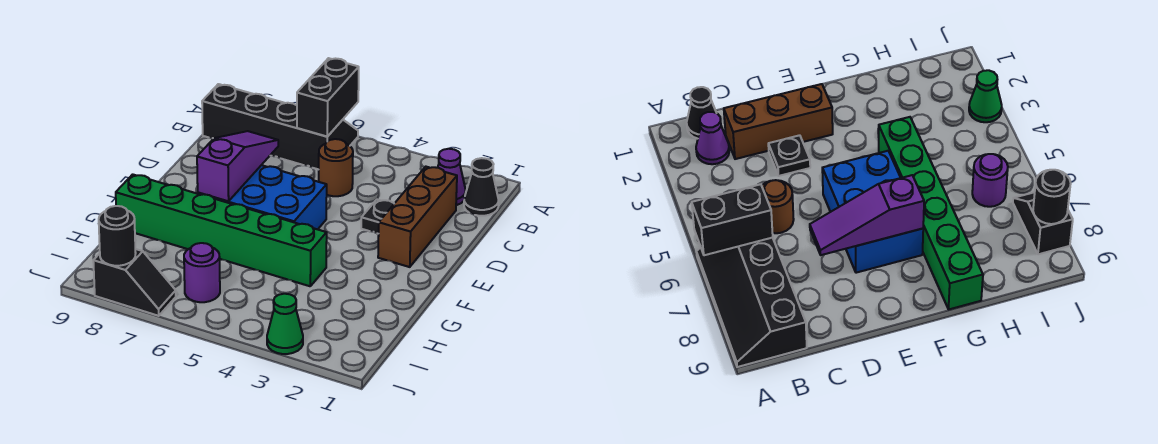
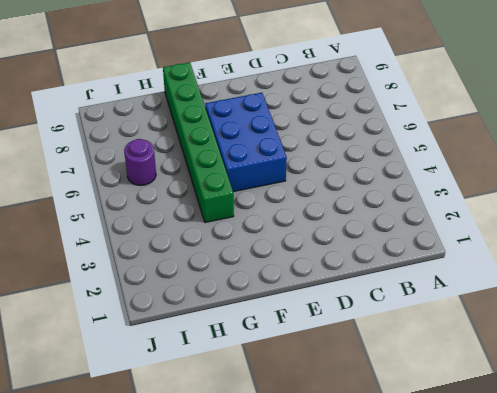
none -> black 2x4 slope [202,84,358,170]
none -> black 1x1 cone [464,158,498,216]
none -> purple 1x1 cone [438,149,466,205]

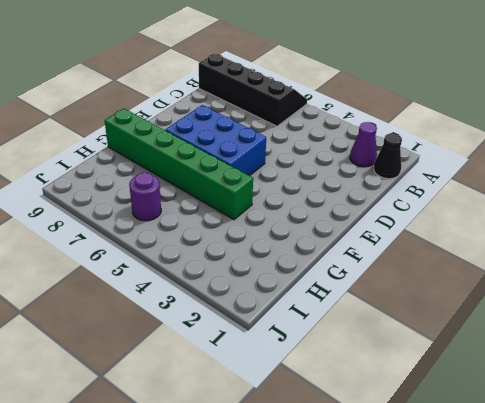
none -> brown 1x3 brick [378,167,457,267]
none -> brown 1x1 round brick [319,139,353,196]
none -> black 1x1 plate [361,200,394,234]

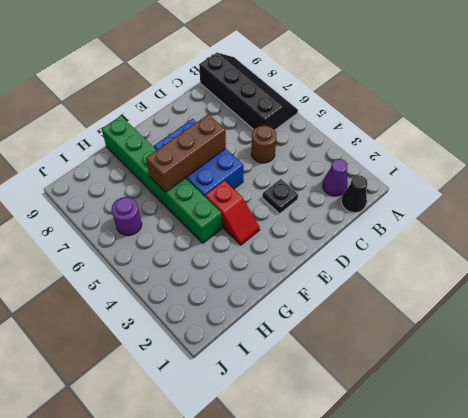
brown 1x3 brick [146,114,226,192] -> brown 1x3 brick moved to [378,167,457,267]
red 1x2 slope [205,181,260,245] -> none
none -> green 1x1 cone [267,294,303,354]
none -> black 1x2 slope [93,249,176,316]
none -> black 1x2 brick [297,58,359,137]

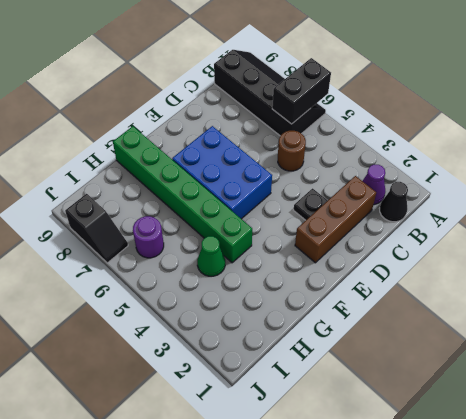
green 1x1 cone [197,236,225,276] -> green 1x1 cone moved to [267,294,303,354]
none -> purple 1x3 slope [197,131,278,201]
none -> black 1x1 round brick [99,206,136,266]

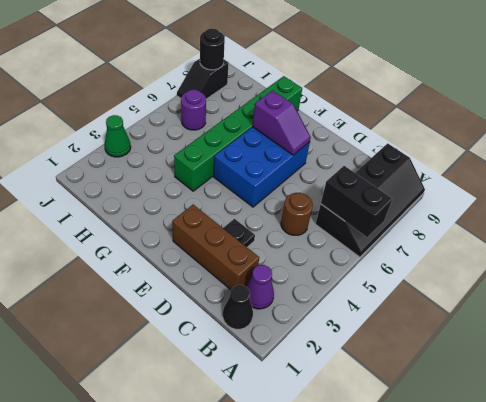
purple 1x2 slope [253,90,311,155] -> purple 1x3 slope [197,131,278,201]

